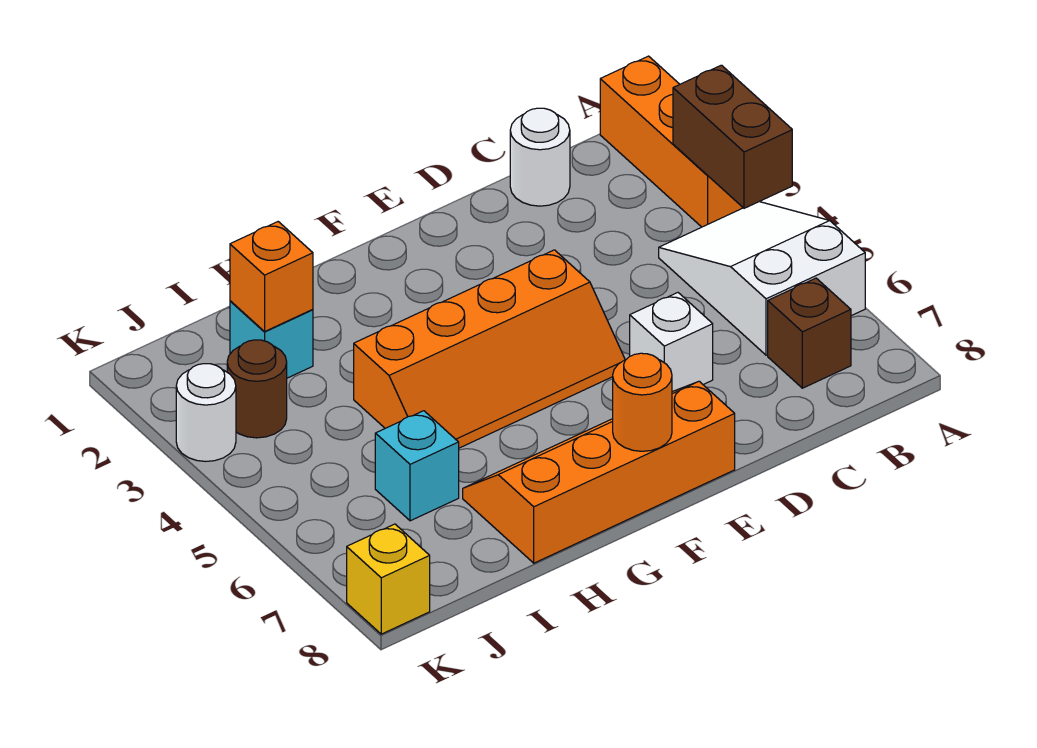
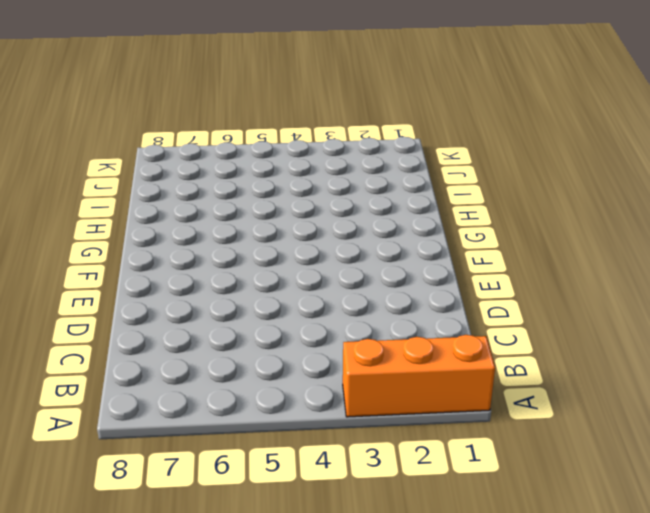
none -> white 2x3 slope [659,202,865,355]
none -> brown 1x1 brick [768,278,851,388]
none -> white 1x1 round brick [510,108,570,206]

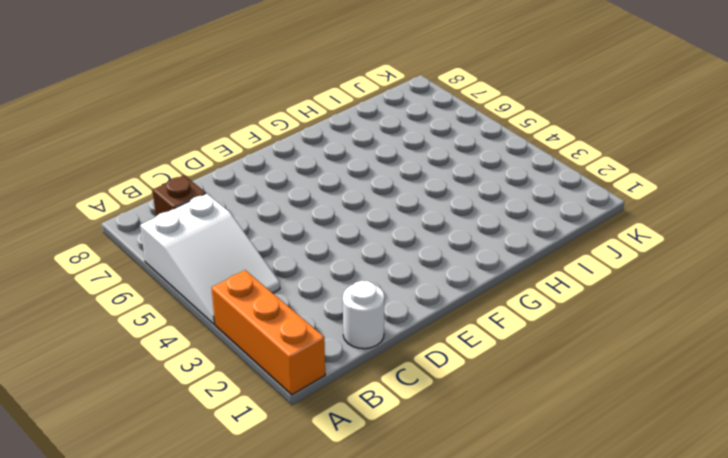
none -> white 1x1 brick [630,293,713,392]
none -> orange 2x4 slope [354,250,625,448]
none -> orange 2x4 slope [463,381,735,563]

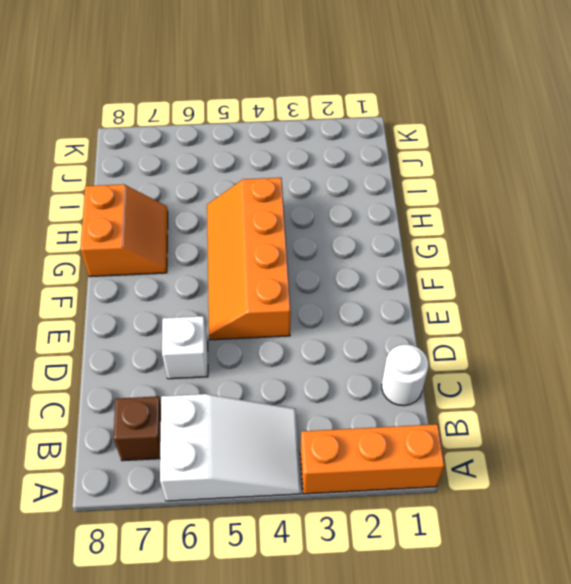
orange 2x2 slope [81,184,168,277] -> orange 2x4 slope [463,381,735,563]
none -> cyan 1x1 brick [230,301,313,378]
none -> cyan 1x1 brick [375,411,459,521]
none -> brown 1x1 round brick [227,340,287,438]

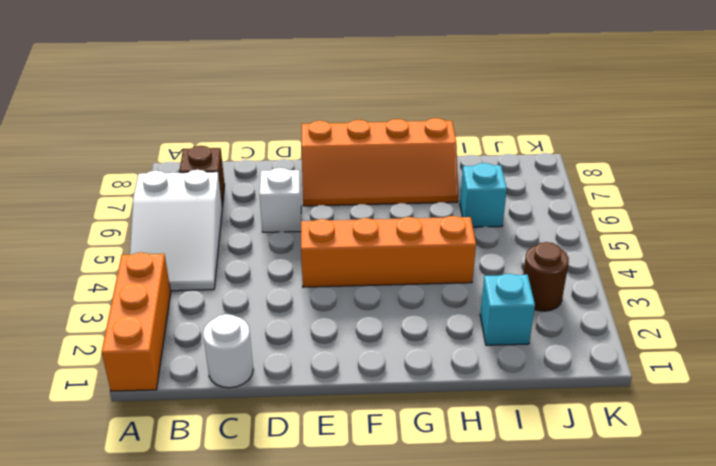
none -> white 1x1 round brick [176,364,236,461]
none -> yellow 1x1 brick [347,524,430,634]
none -> brown 1x2 brick [673,65,792,208]

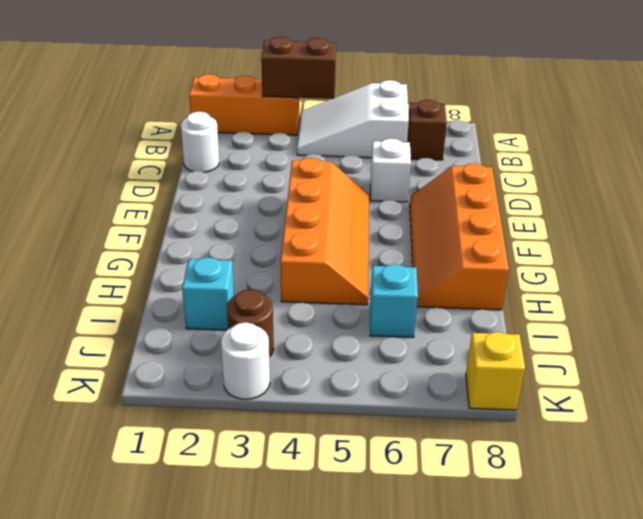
none -> orange 1x1 round brick [613,353,672,451]
none -> orange 1x1 brick [230,222,313,331]

